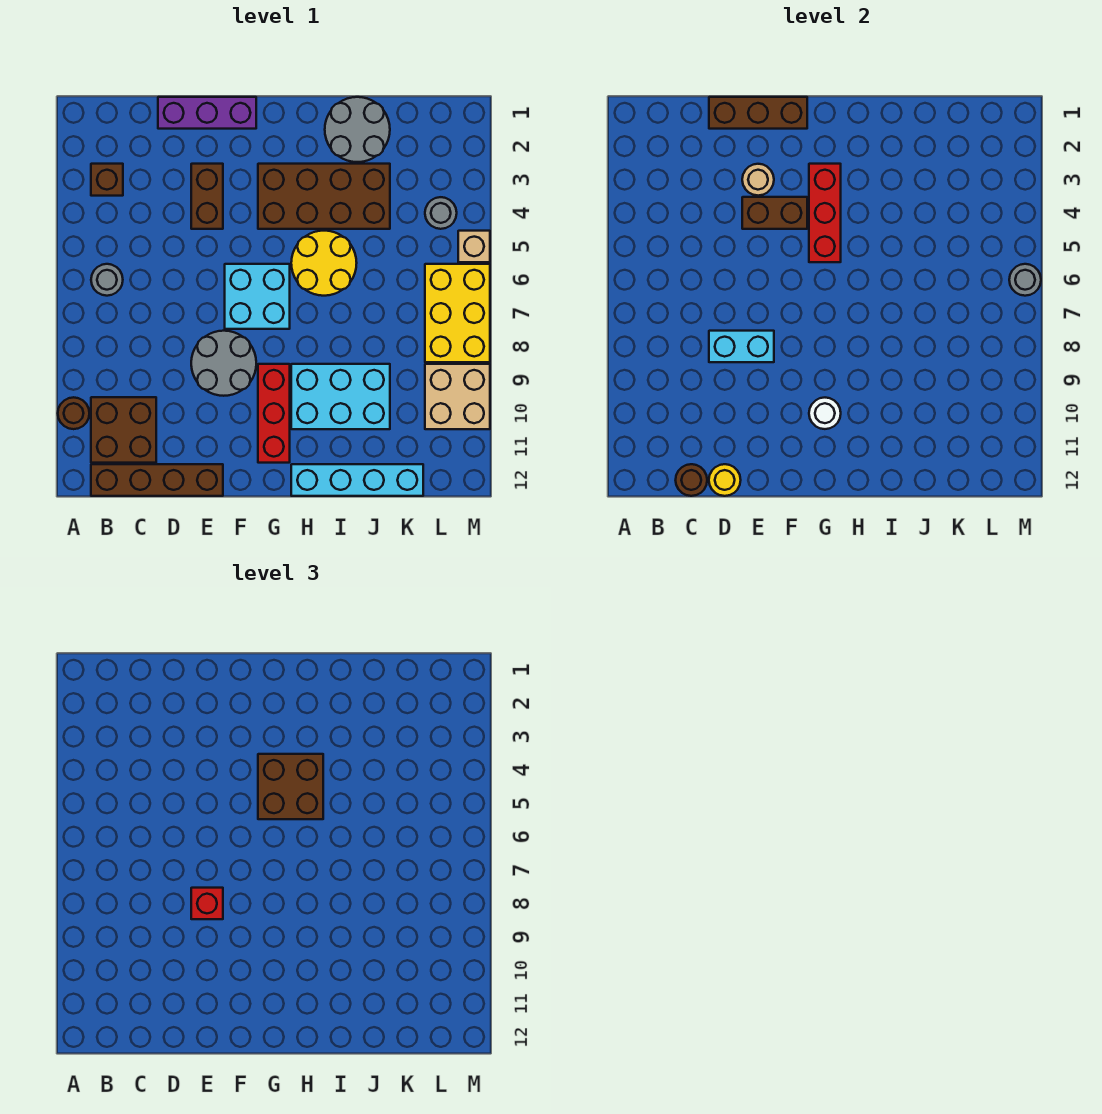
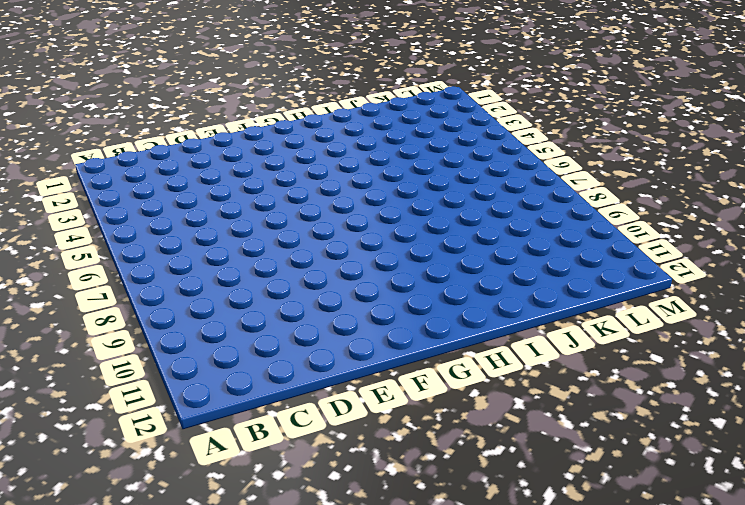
none -> brown 1x1 round brick [58,397,89,429]
none -> brown 1x1 brick [91,164,123,196]
none -> grey 1x1 round brick [91,264,123,296]
none -> brown 2x2 brick [91,397,156,463]

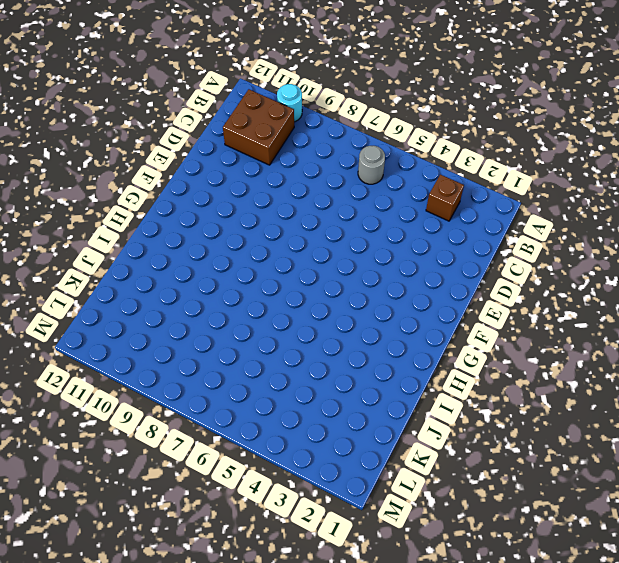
cyan 1x1 round brick [277,84,302,122] -> brown 1x1 round brick [58,397,89,429]
none -> brown 1x4 brick [91,464,223,496]
none -> purple 1x3 brick [158,97,256,129]
none -> brown 1x2 brick [191,164,223,229]
none -> grey 2x2 round brick [191,331,256,396]

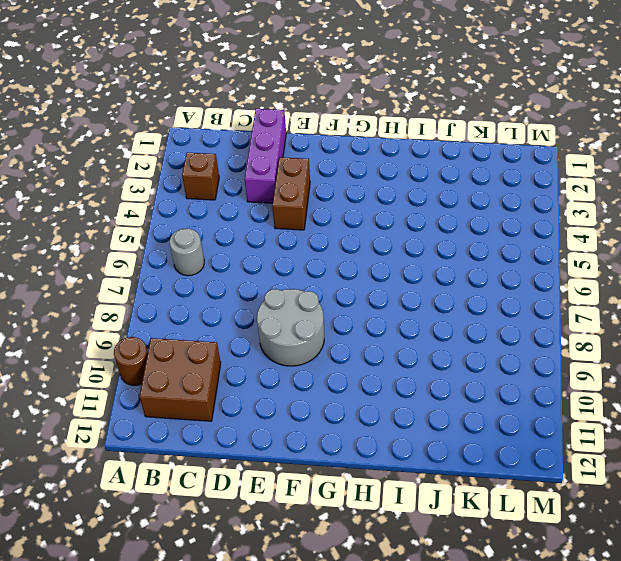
purple 1x3 brick [245,109,286,203] -> purple 1x3 brick turned to [158,97,256,129]
none -> brown 1x4 brick [91,464,223,496]
none -> cyan 2x2 brick [225,264,290,329]
none -> brown 2x4 brick [258,164,390,229]
none -> red 1x3 brick [258,364,290,463]

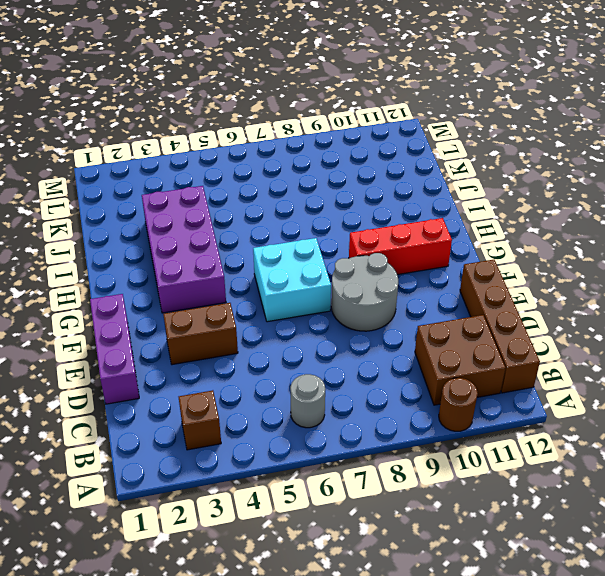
purple 2x4 brick [142,186,226,313] -> brown 2x4 brick [258,164,390,229]
none -> yellow 2x2 round brick [291,231,357,296]
none -> cyan 2x3 brick [291,364,390,429]
none -> cyan 1x4 brick [291,464,423,496]
none -> grey 2x2 round brick [325,97,390,162]

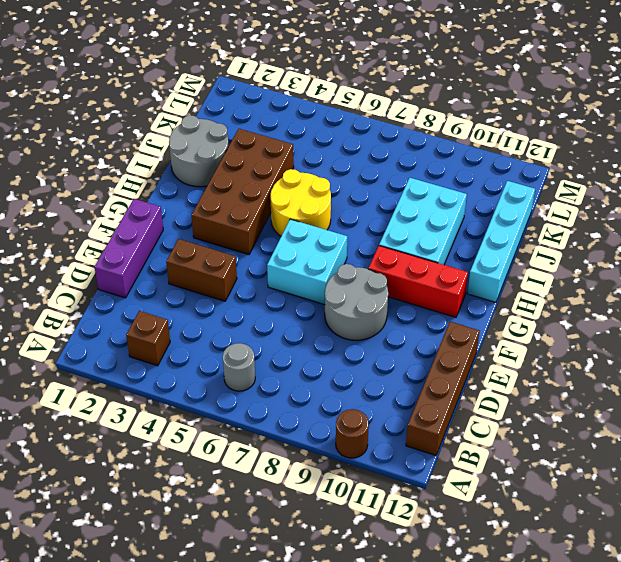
none -> brown 2x2 brick [91,397,156,463]
none -> grey 1x1 round brick [425,197,457,229]
none -> yellow 2x3 brick [425,264,490,362]
none -> tan 2x2 brick [425,364,490,429]

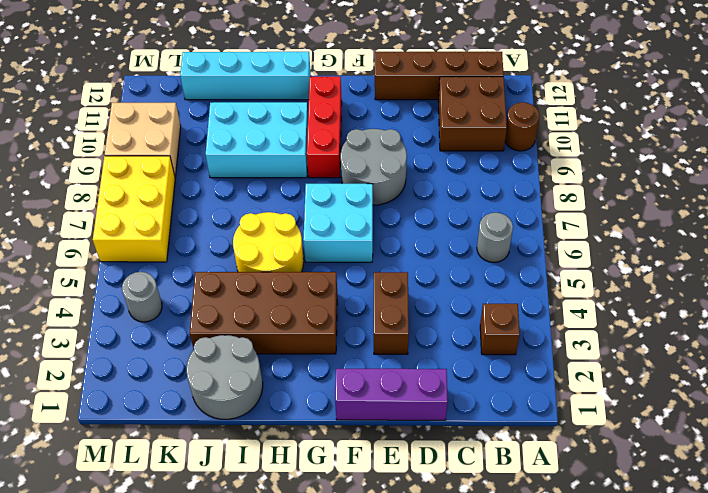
none -> tan 1x1 brick [458,231,490,262]
none -> brown 1x1 round brick [676,464,707,496]
none -> brown 1x3 brick [709,97,807,129]
none -> cyan 1x2 brick [709,331,774,362]

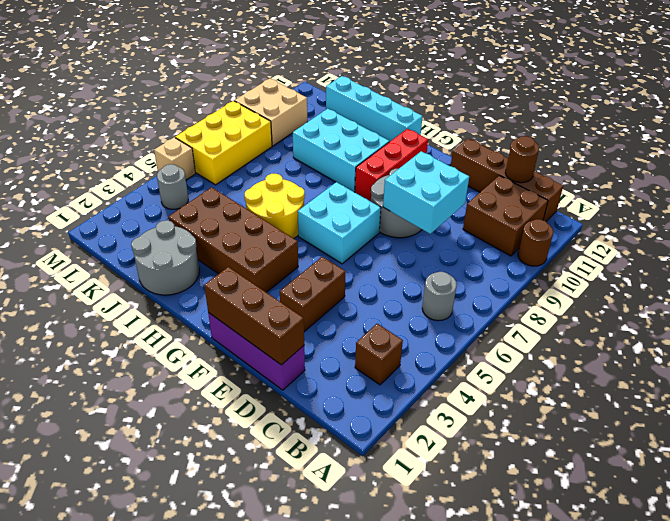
cyan 2x2 brick [383,151,469,234] -> cyan 1x2 brick [709,331,774,362]
none -> yellow 1x1 round brick [709,464,741,496]
none -> tan 1x1 round brick [742,164,774,196]
none -> brown 1x2 brick [742,197,807,229]
none -> red 1x3 brick [809,164,841,262]

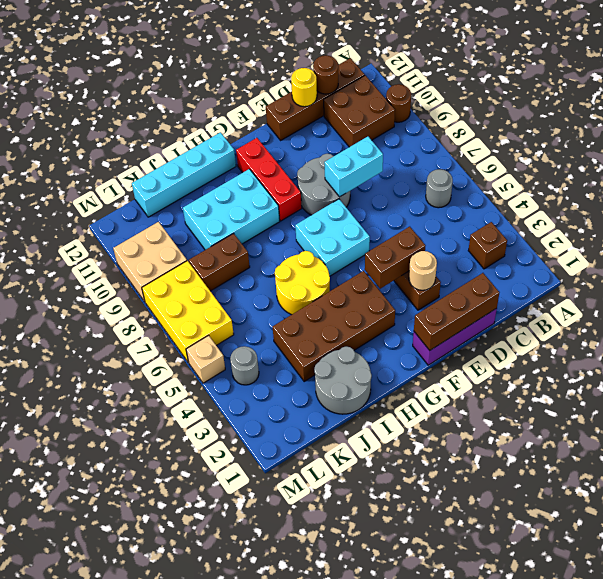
brown 1x2 brick [189,233,250,291] -> none
none -> red 1x3 brick [809,164,841,262]
none -> white 1x1 round brick [809,398,841,429]
none -> grey 1x1 round brick [1009,264,1041,296]
none -> red 1x1 brick [191,888,223,919]

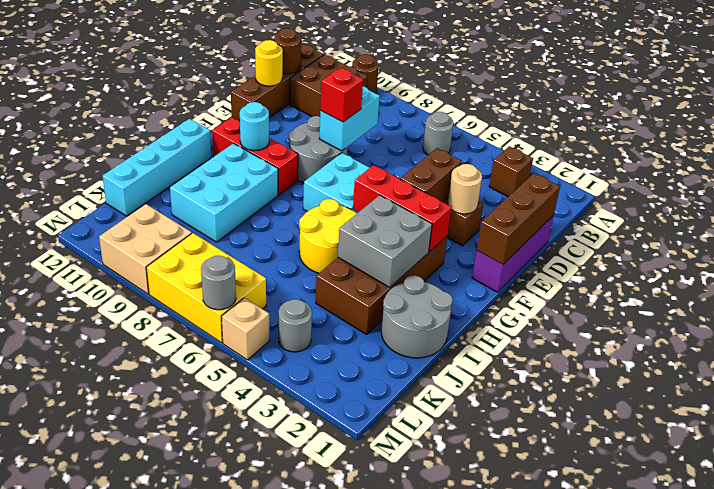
cyan 1x1 round brick [240,102,269,151] -> white 1x1 round brick [809,398,841,429]
grey 2x2 brick [338,195,432,288] -> none
none -> brown 2x2 brick [258,754,323,819]

